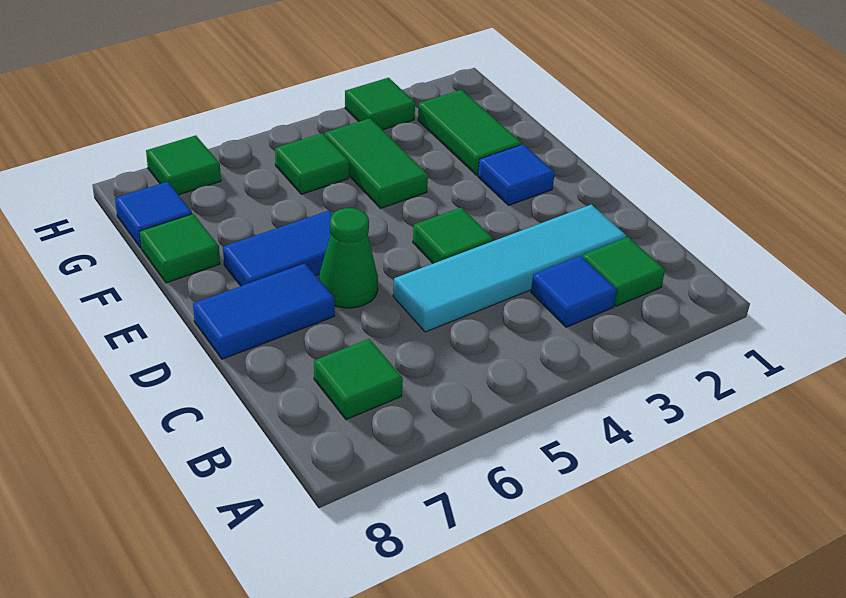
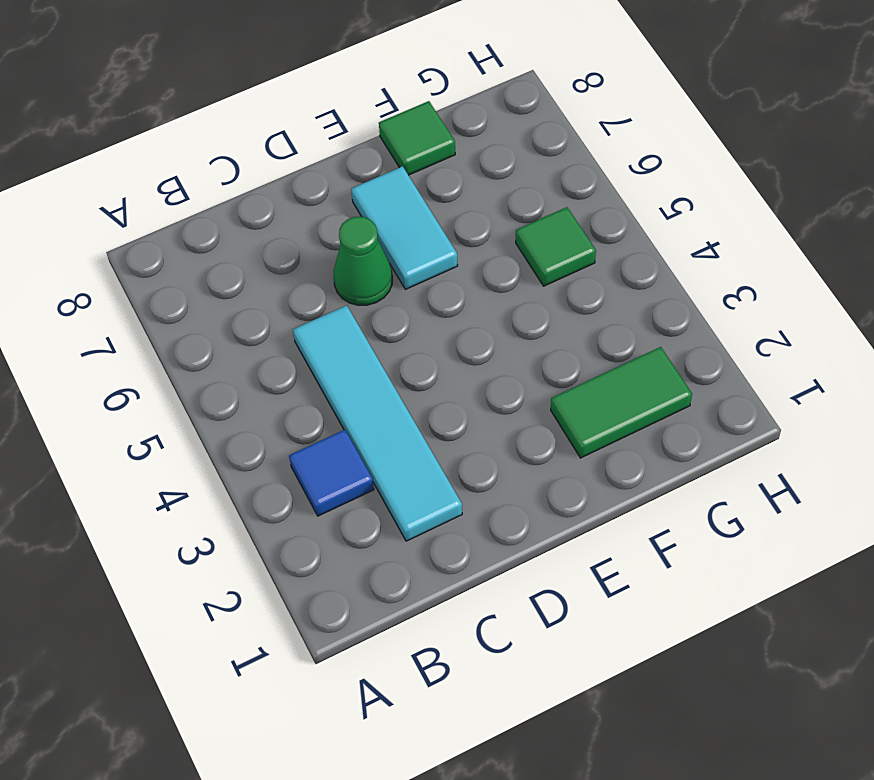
cyan 1x2 tile [351,166,458,289] -> blue 1x2 tile [223,210,332,286]
none -> green 1x1 tile [582,237,665,306]
none -> green 1x1 tile [314,339,403,420]
none -> green 1x1 tile [413,208,494,264]

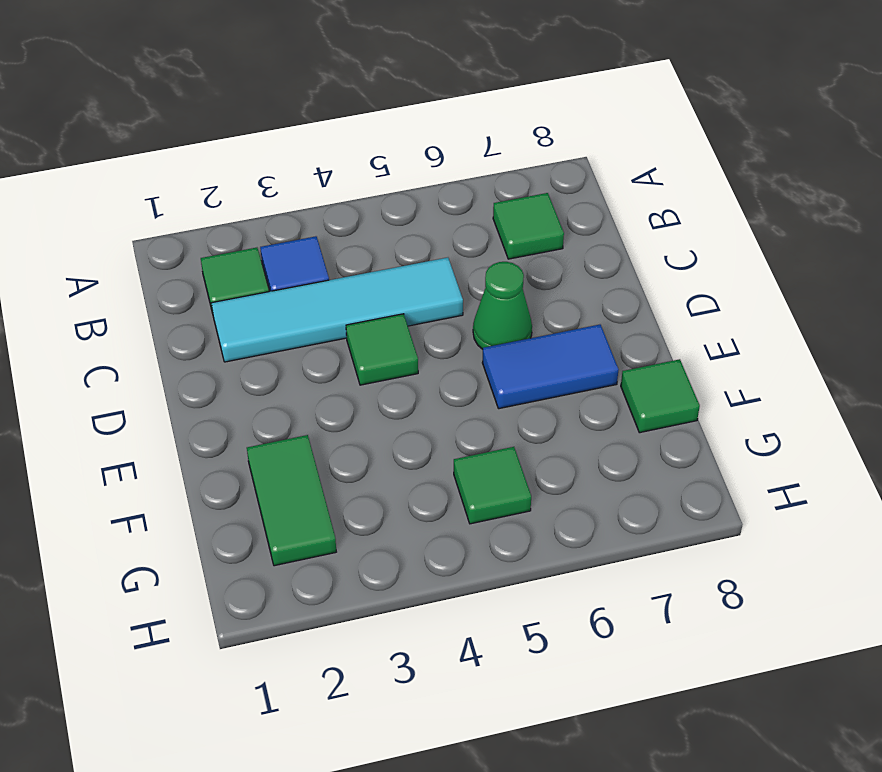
none -> blue 1x2 tile [193,263,335,359]
none -> blue 1x1 tile [478,144,555,205]
none -> green 1x2 tile [325,118,428,208]

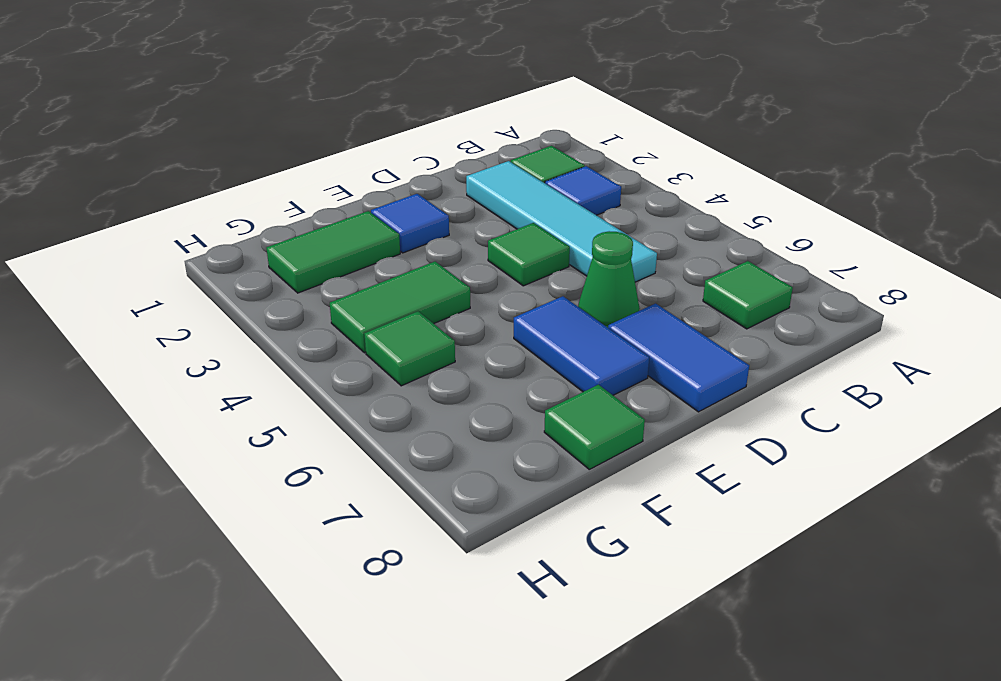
none -> blue 1x1 tile [115,182,192,248]
none -> green 1x1 tile [345,78,415,130]
none -> green 1x1 tile [146,135,221,195]

